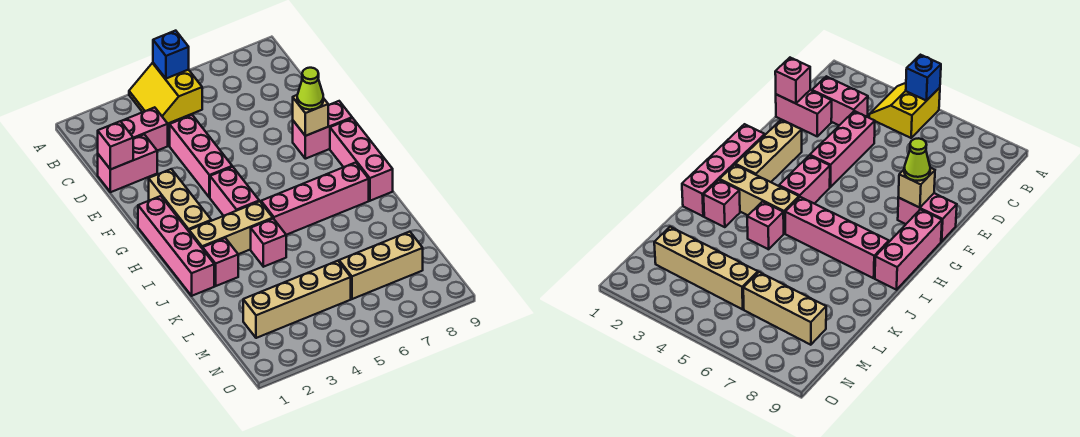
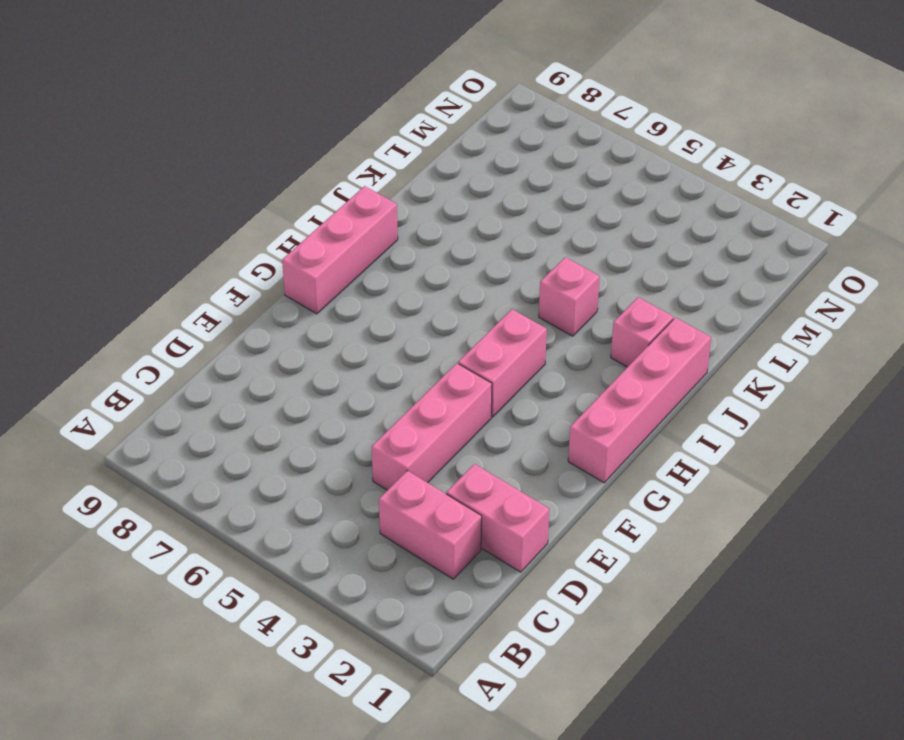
none -> yellow 2x2 slope [129,63,202,123]
none -> tan 1x3 brick [149,169,211,231]
none -> pink 1x2 brick [293,101,352,159]

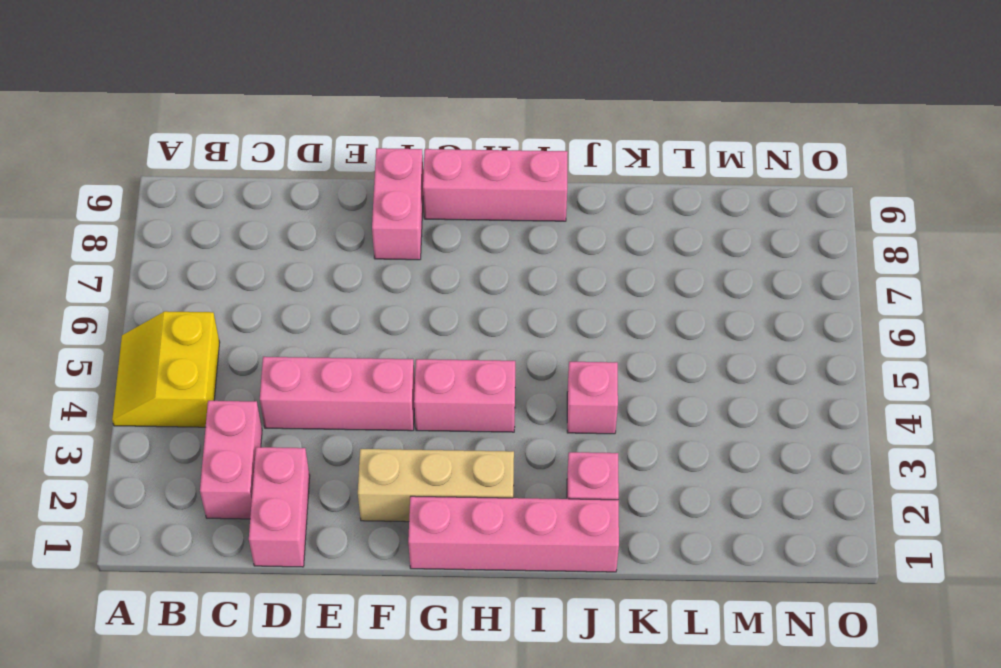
yellow 2x2 slope [112,311,220,427] -> yellow 2x2 slope turned to [129,63,202,123]
none -> tan 1x3 brick [189,201,273,254]
none -> pink 1x4 brick [261,162,369,235]
none -> tan 1x4 brick [243,261,351,338]

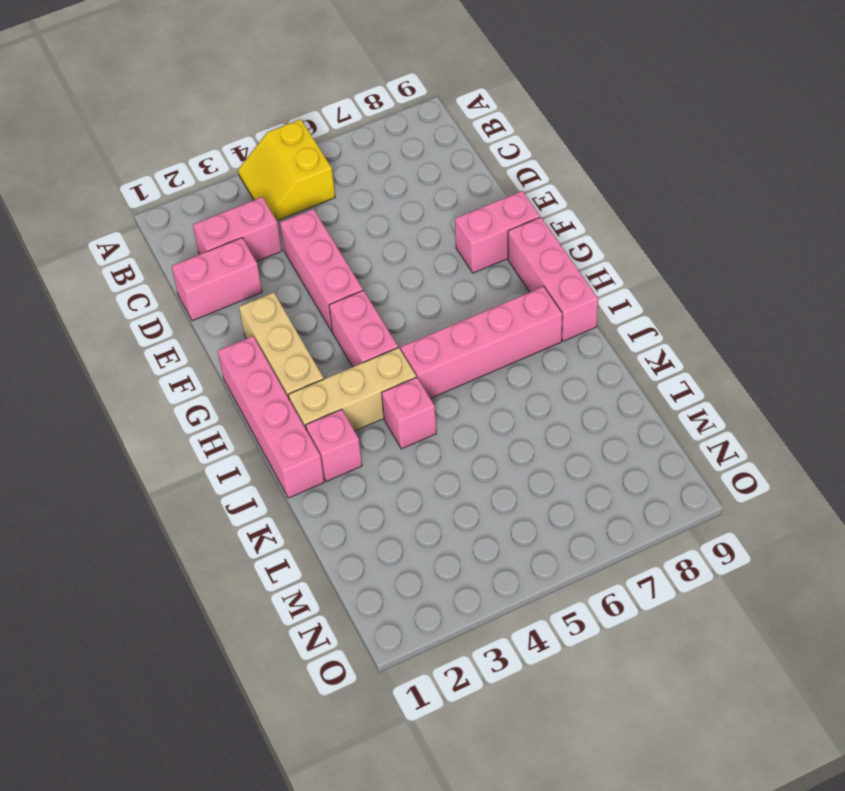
none -> tan 1x4 brick [243,261,351,338]
none -> tan 1x3 brick [339,232,423,299]
none -> blue 1x1 brick [153,31,189,79]

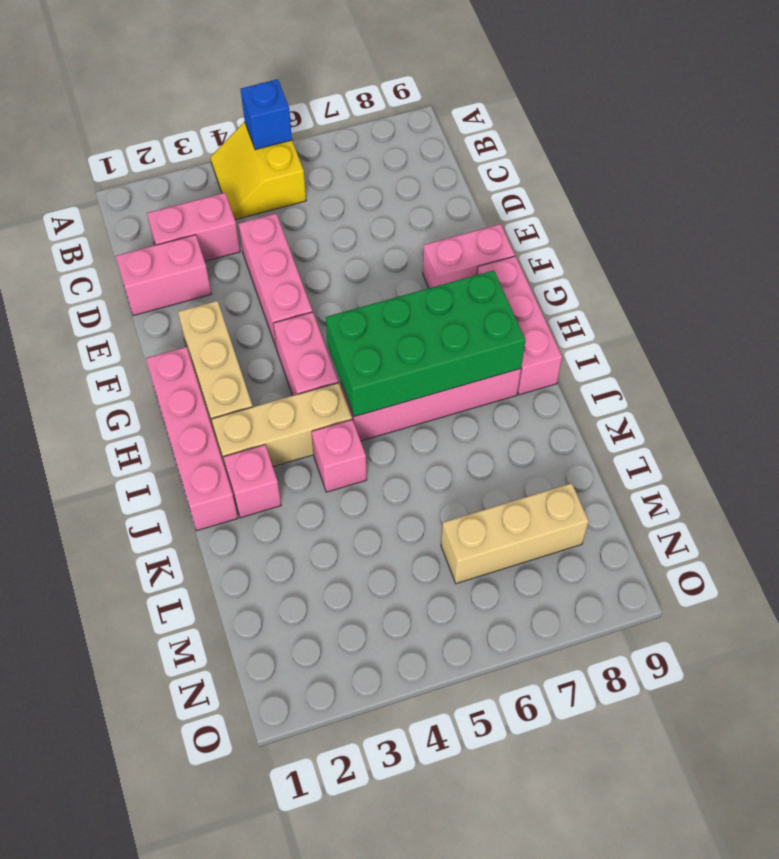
green 2x4 brick [326,270,525,417] -> none
none -> tan 1x4 brick [243,261,351,338]
none -> pink 1x1 brick [98,121,133,170]
none -> tan 1x1 brick [293,95,328,136]

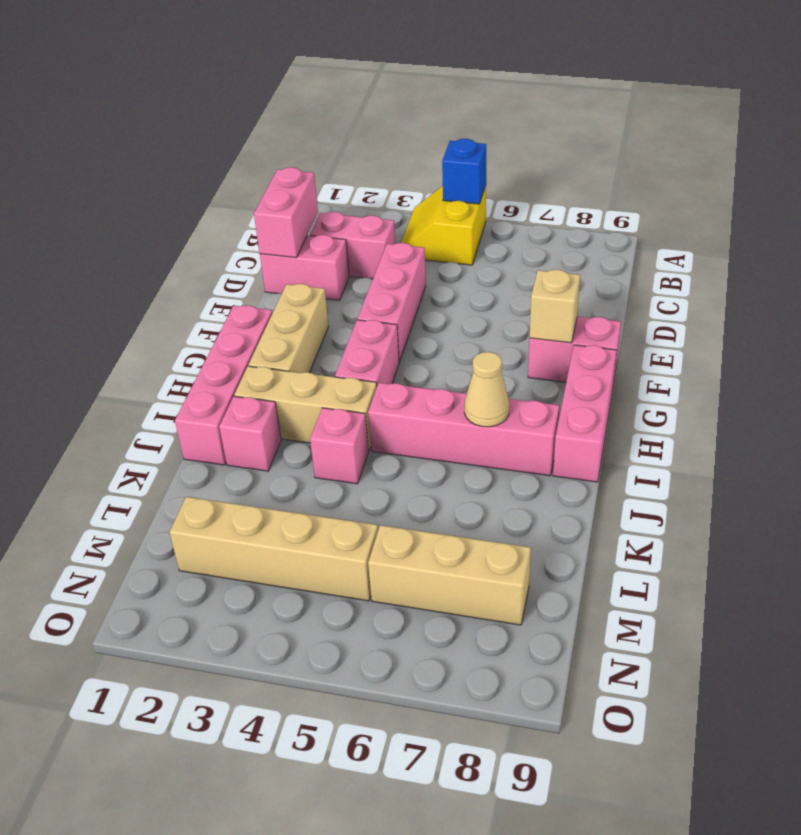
pink 1x2 brick [254,167,318,258] -> pink 1x1 brick [98,121,133,170]
tan 1x1 cone [464,352,509,427] -> none
none -> lime 1x1 cone [297,68,323,110]

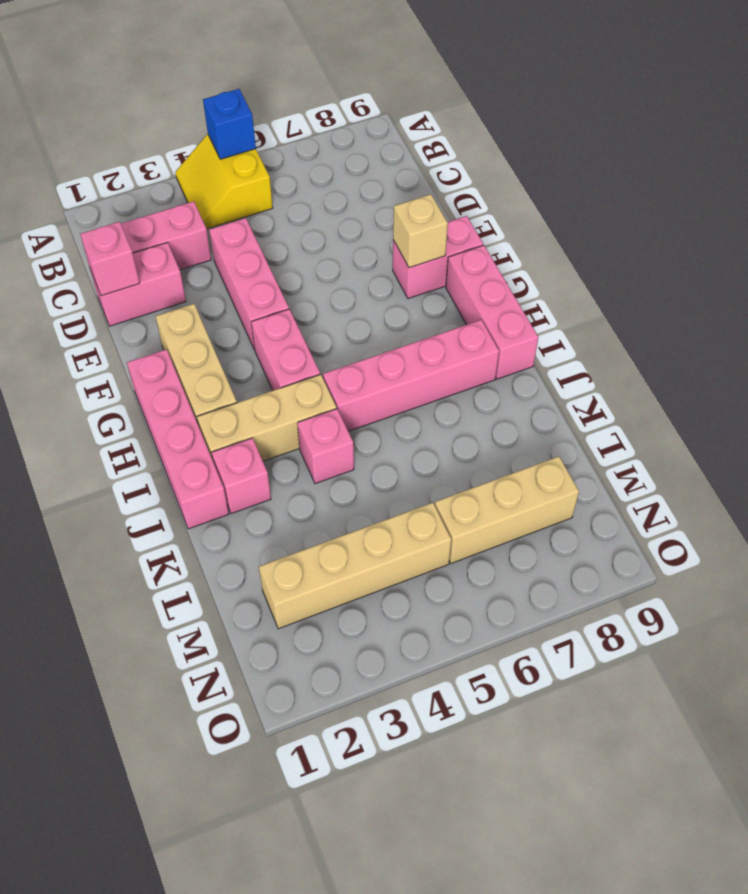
none -> lime 1x1 cone [297,68,323,110]

